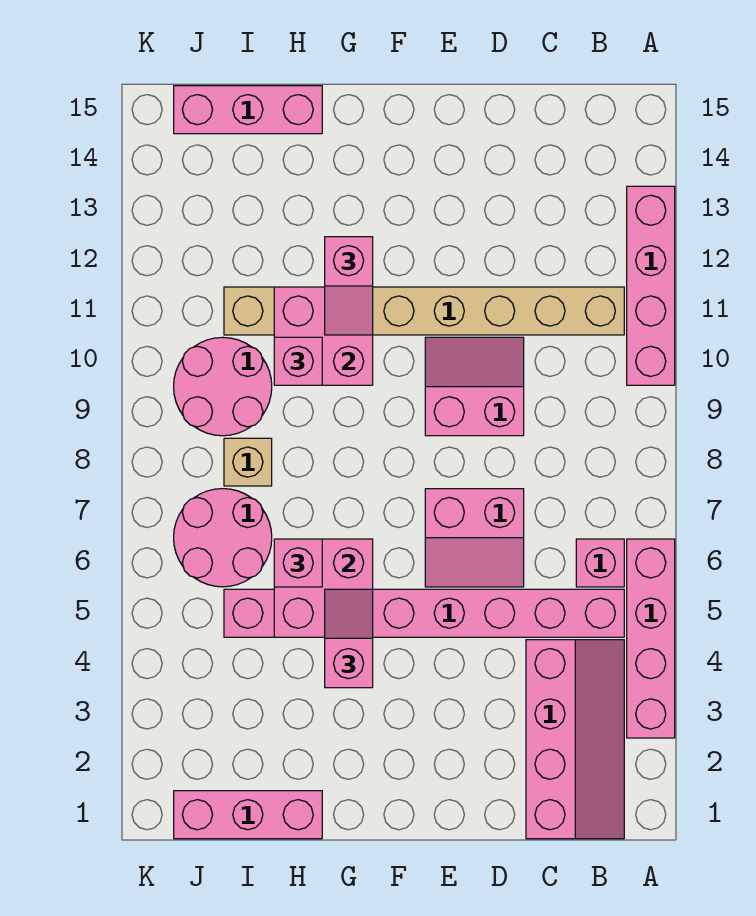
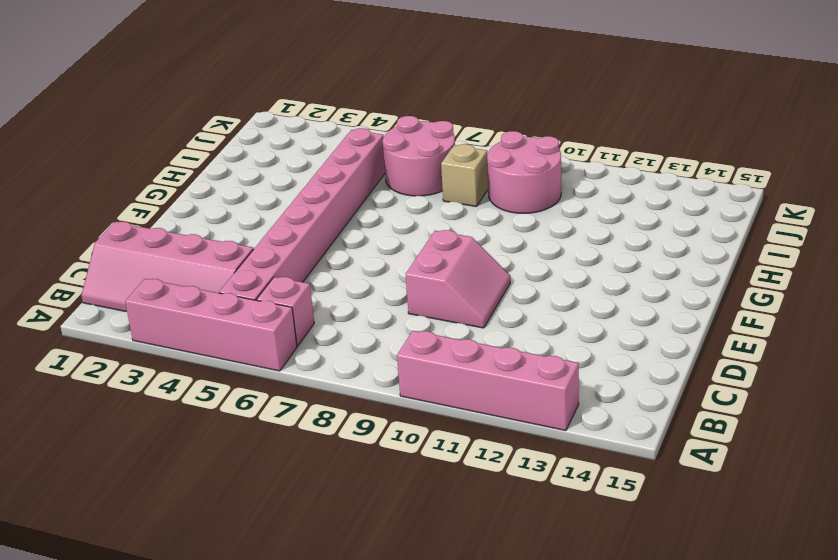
none -> tan 1x8 brick [224,287,624,335]
none -> pink 2x2 slope [425,489,524,587]
none -> pink 1x3 brick [174,791,322,839]

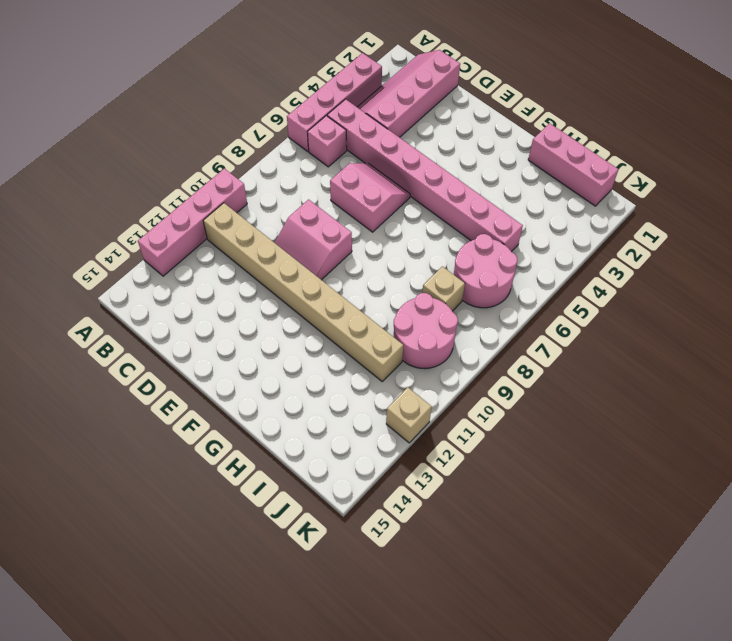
tan 1x1 brick [386,387,432,443] -> none
none -> pink 1x3 brick [174,86,322,134]
none -> pink 2x2 brick [274,539,373,637]
none -> pink 2x2 brick [274,287,373,385]

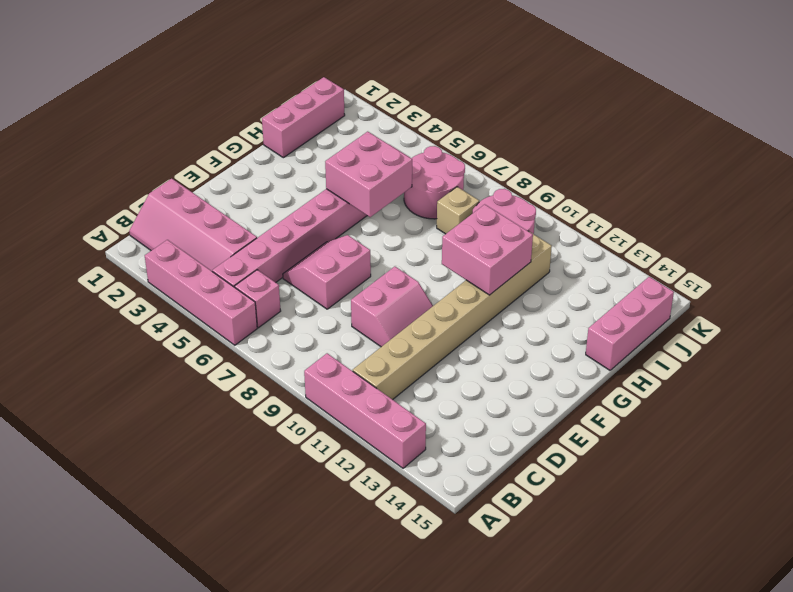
none -> pink 1x2 slope [325,589,373,688]
none -> pink 1x2 slope [325,237,373,335]
none -> pink 1x1 brick [274,539,322,587]

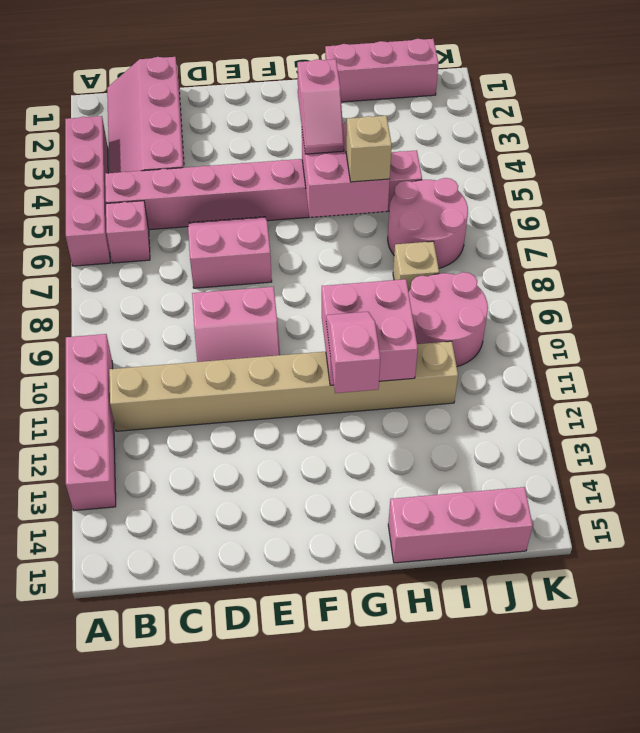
tan 1x1 brick [346,116,392,182] -> pink 1x1 brick [274,539,322,587]
none -> pink 1x1 brick [274,337,322,385]

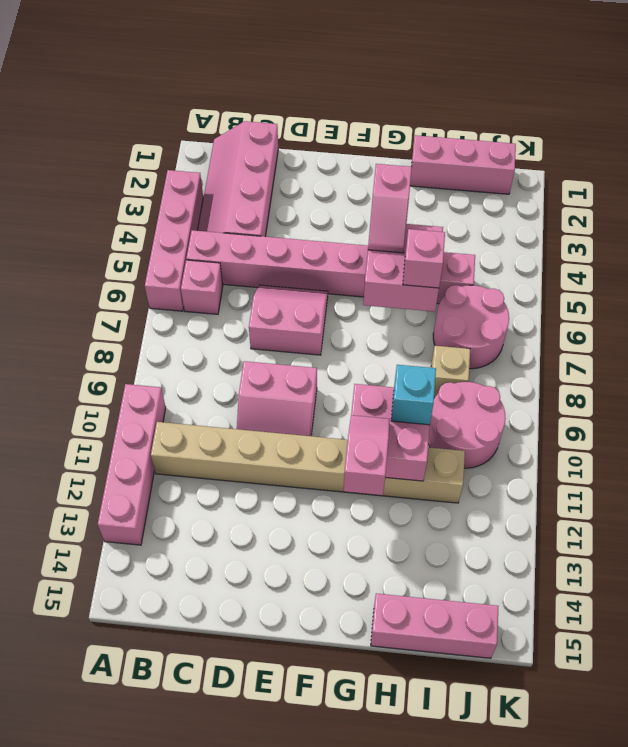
cyan 1x1 brick [391,365,436,425] -> pink 1x1 brick [274,337,322,385]

